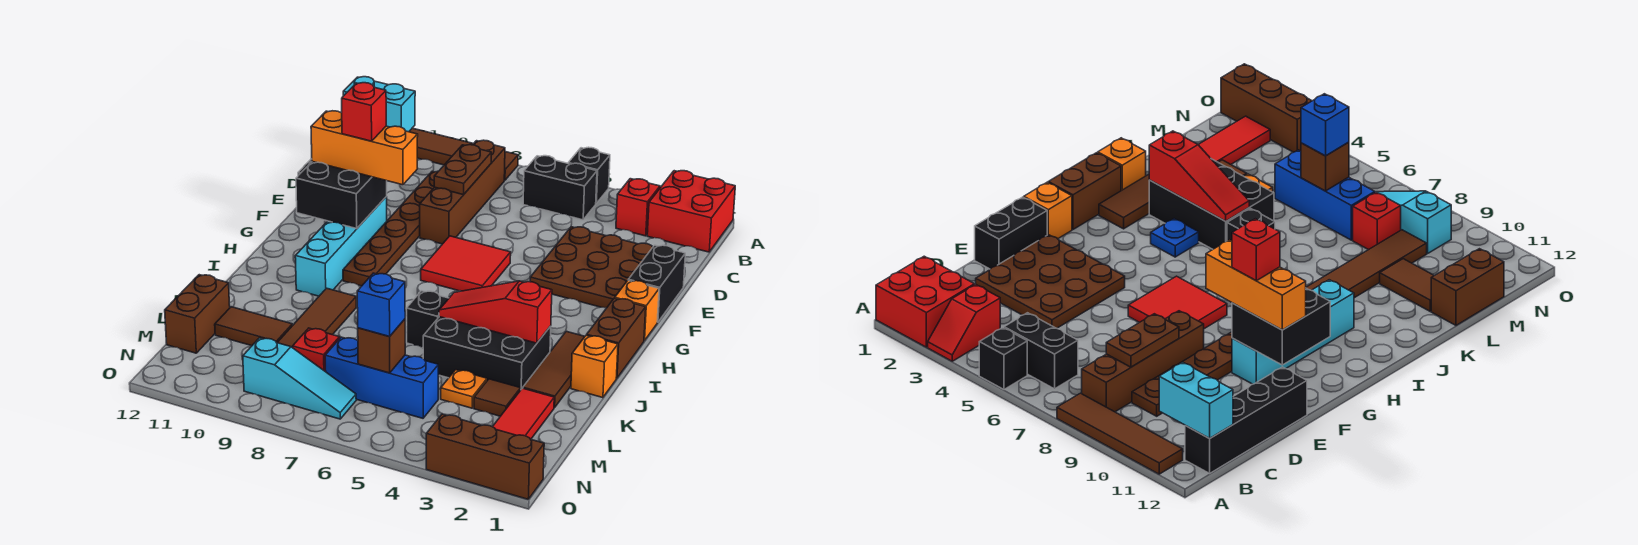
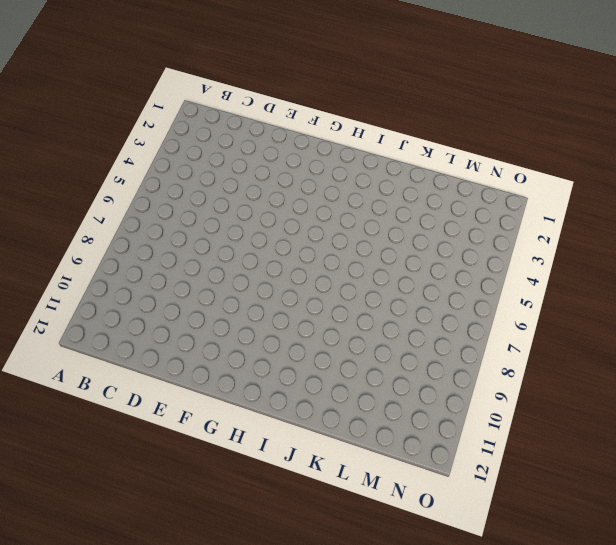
none -> red 2x2 brick [647,171,735,252]
none -> red 1x2 slope [616,179,661,236]
none -> black 1x1 brick [568,147,610,203]
none -> brown 1x4 tile [409,128,518,180]

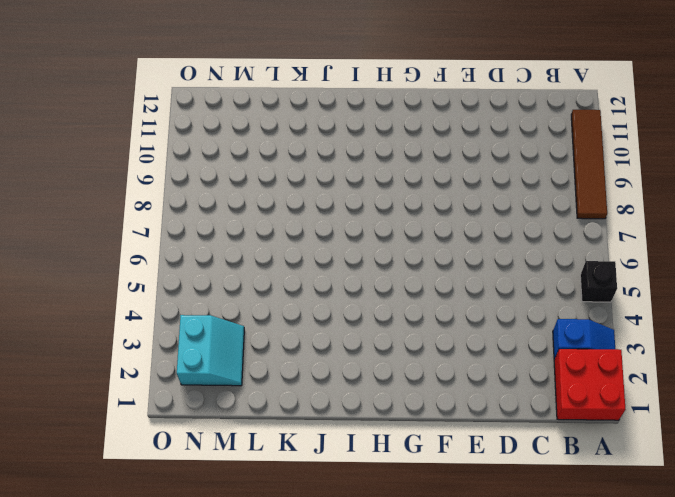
blue 1x2 slope [553,319,615,359] -> red 1x2 slope [616,179,661,236]
cyan 2x2 slope [177,315,244,386] -> red 1x3 tile [493,388,554,439]
none -> black 1x2 brick [523,156,597,220]
none -> brown 1x4 brick [420,140,505,244]
none -> black 1x4 brick [1185,367,1307,473]
none -> brown 1x6 plate [343,171,438,286]

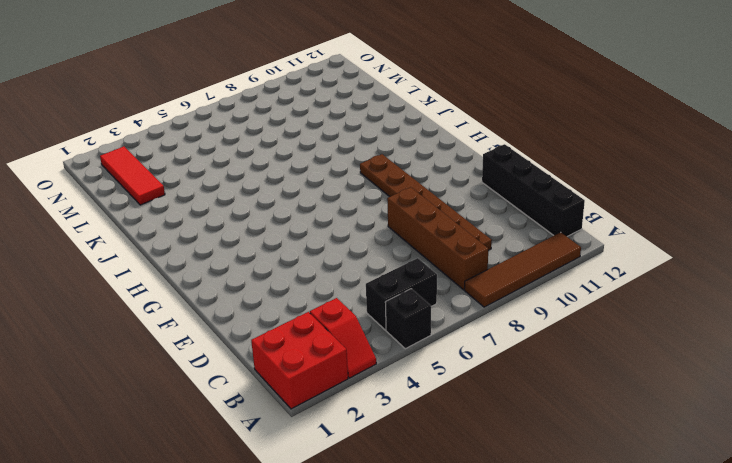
none -> brown 3x3 plate [530,227,653,308]
none -> black 1x2 brick [628,245,685,322]
none -> red 2x2 tile [421,236,511,291]
none -> cyan 1x4 brick [295,197,387,296]

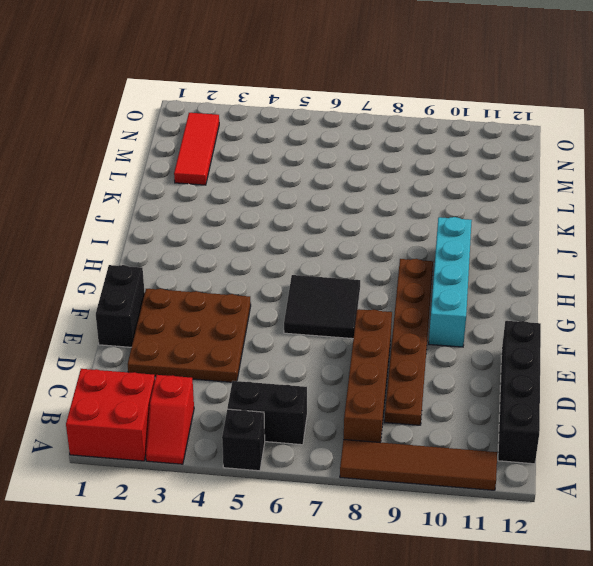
black 2x2 tile [284,275,360,339] -> red 2x2 tile [421,236,511,291]
none -> orange 1x1 brick [615,280,659,341]
none -> brown 1x2 brick [587,298,646,378]
none -> brown 1x3 tile [523,331,585,408]
none -> blue 1x1 plate [1151,219,1199,257]

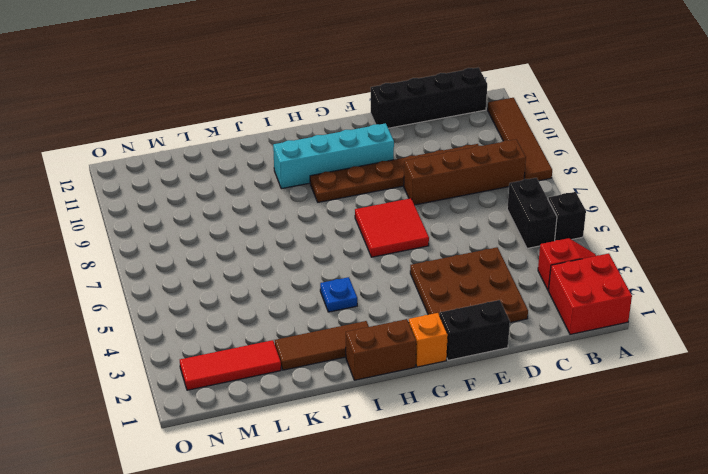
none -> orange 1x1 brick [571,335,618,398]
none -> black 2x3 brick [423,317,551,389]
none -> black 1x1 brick [407,291,449,348]
none -> brown 1x4 tile [277,288,356,348]

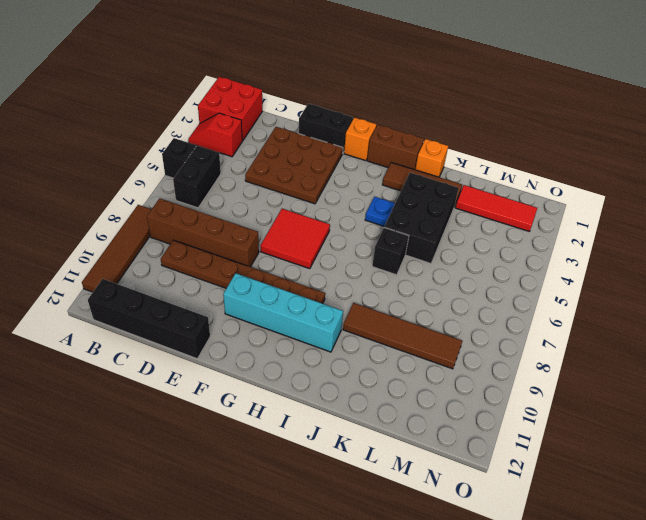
none -> brown 1x1 tile [474,379,521,416]
none -> orange 1x1 plate [441,370,487,408]
none -> brown 1x2 tile [215,307,292,346]
none -> brown 1x2 brick [165,275,230,353]

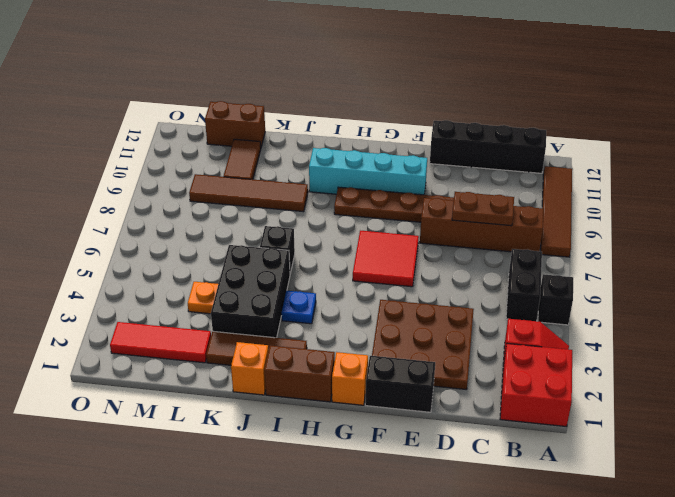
none -> brown 1x1 tile [474,379,521,416]
none -> blue 1x3 brick [325,337,438,418]
none -> red 1x1 brick [293,328,340,372]
none -> cyan 1x3 slope [243,338,356,419]

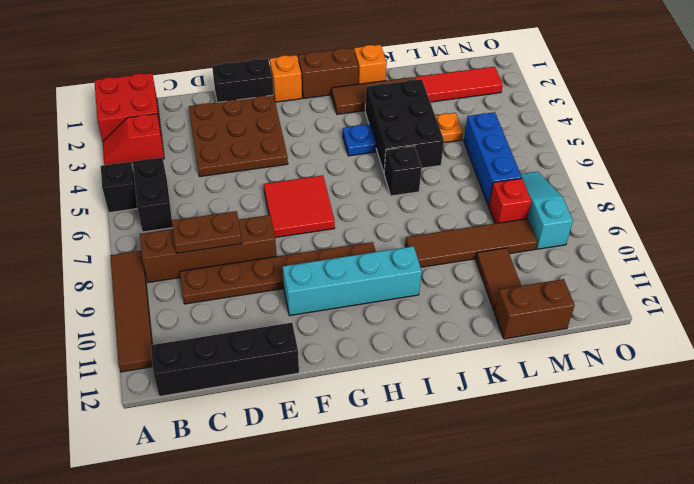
none -> brown 1x1 tile [474,379,521,416]
none -> brown 1x3 brick [426,414,544,499]
none -> cyan 1x2 brick [343,77,415,132]
none -> black 2x2 brick [296,162,387,229]

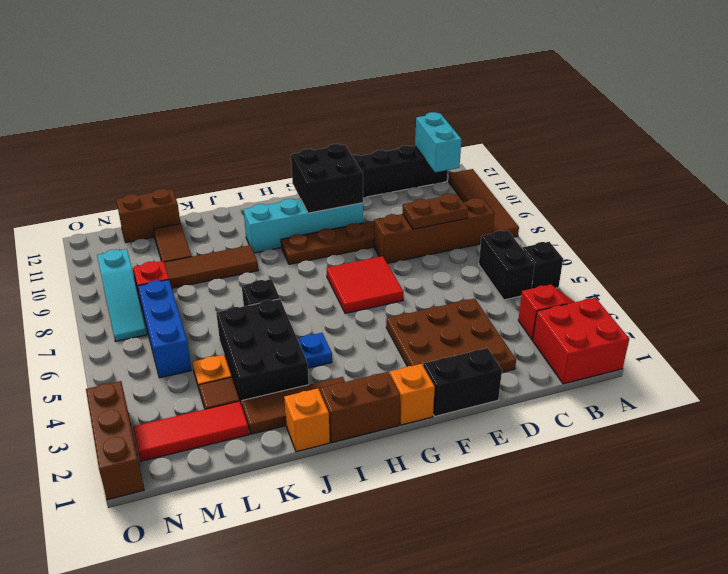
none -> red 1x3 slope [439,281,552,343]
none -> brown 1x1 brick [358,319,405,373]
none -> orange 1x3 brick [311,111,418,185]
none -> blue 1x1 brick [357,273,405,337]

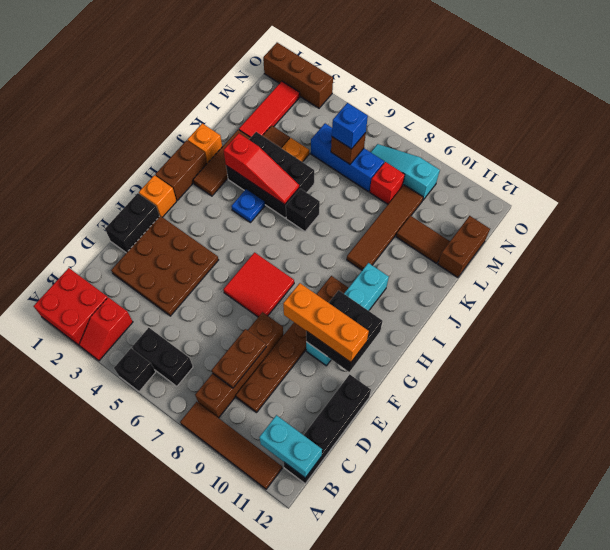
none -> red 1x1 brick [342,83,386,141]

